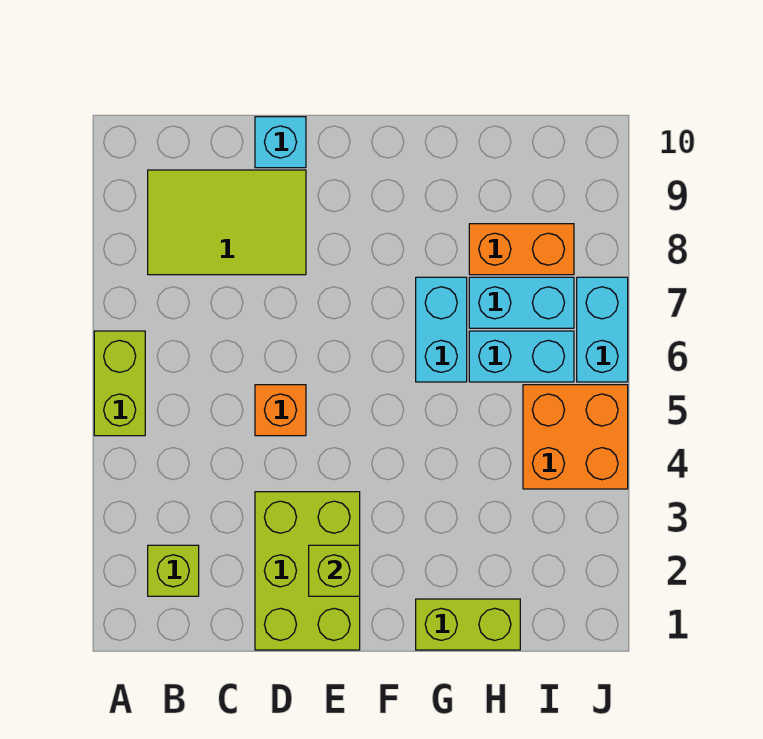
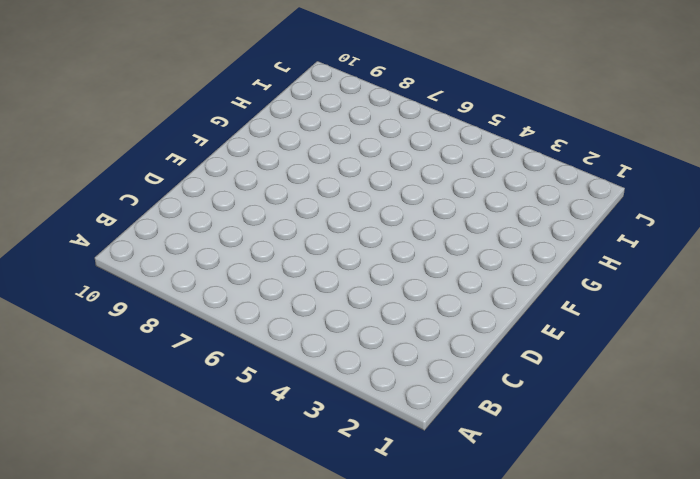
none -> lime 1x2 brick [94,331,145,436]
none -> lime 1x1 brick [148,545,199,596]
none -> lime 2x3 tile [148,170,306,275]

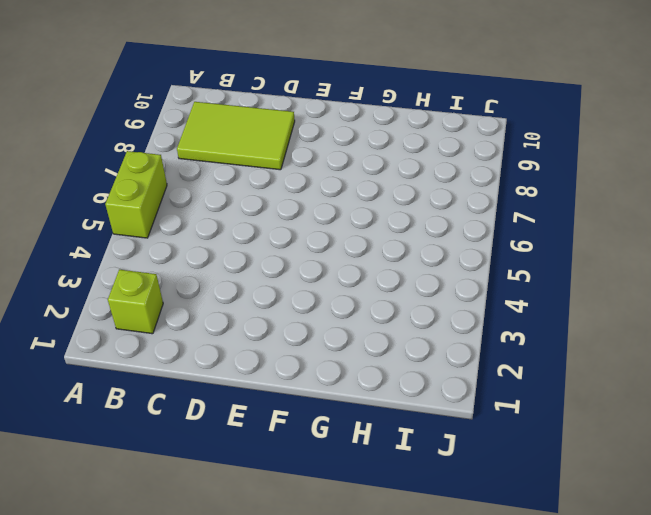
none -> lime 2x3 brick [255,492,360,650]
none -> orange 1x1 brick [255,385,306,436]
none -> cyan 1x1 brick [255,117,306,168]

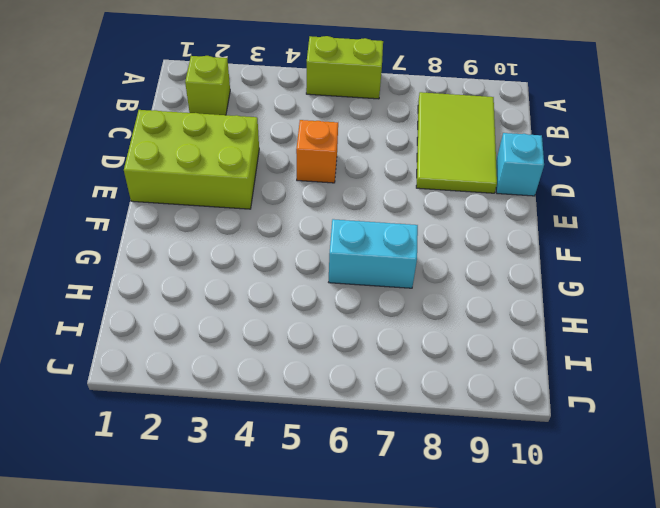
none -> lime 1x2 brick [416,599,520,650]
none -> cyan 1x2 brick [469,331,574,382]
none -> cyan 1x2 brick [469,277,574,328]

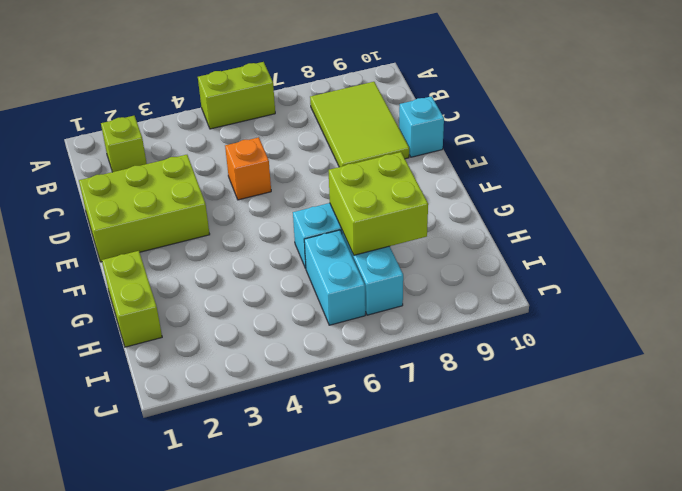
lime 2x2 brick [329,152,428,255] -> none
none -> orange 1x2 brick [469,224,574,275]
none -> orange 2x2 brick [523,385,628,489]
none -> cyan 1x2 brick [577,277,628,382]

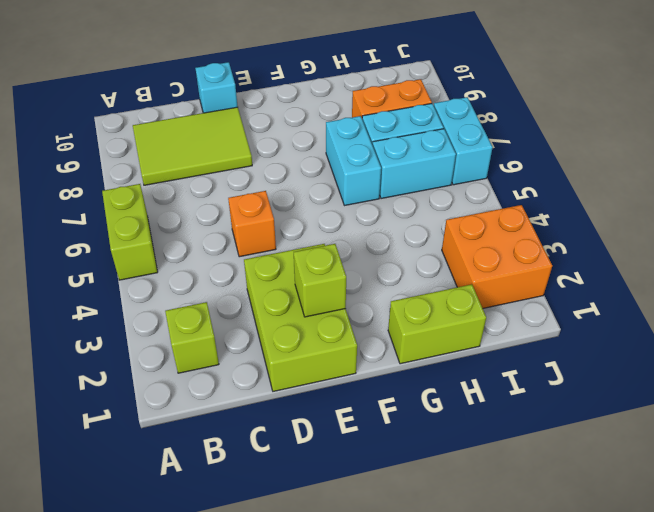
orange 2x2 brick [442,205,552,308] -> orange 2x2 brick moved to [523,385,628,489]

